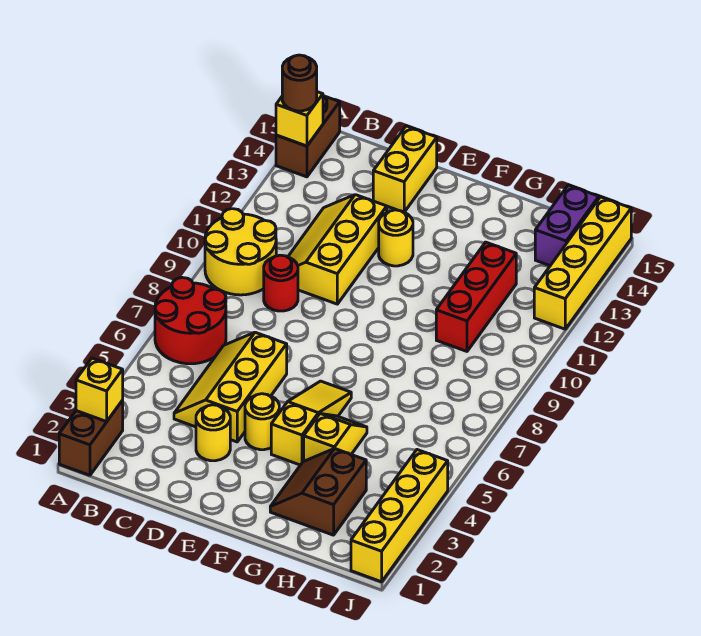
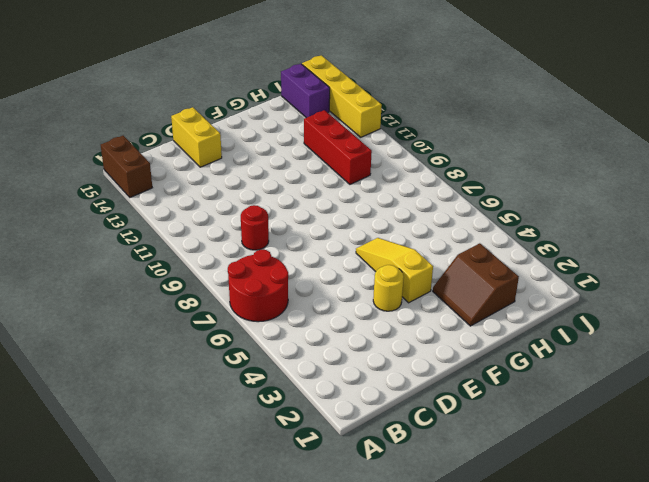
none -> brown 1x2 brick [59,400,123,475]
none -> yellow 2x2 round brick [205,209,276,295]
none -> yellow 2x3 slope [174,332,287,442]

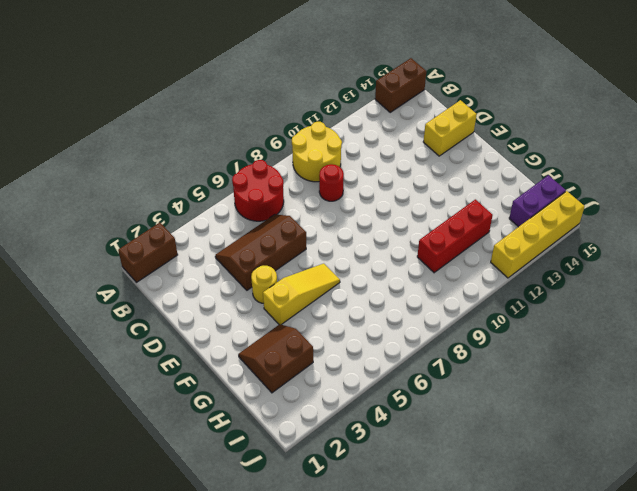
brown 2x3 slope [215,214,306,290] -> yellow 2x3 slope [174,332,287,442]
none -> yellow 2x3 slope [288,195,387,304]
none -> yellow 1x1 round brick [196,405,230,461]
none -> yellow 1x1 round brick [379,210,413,266]

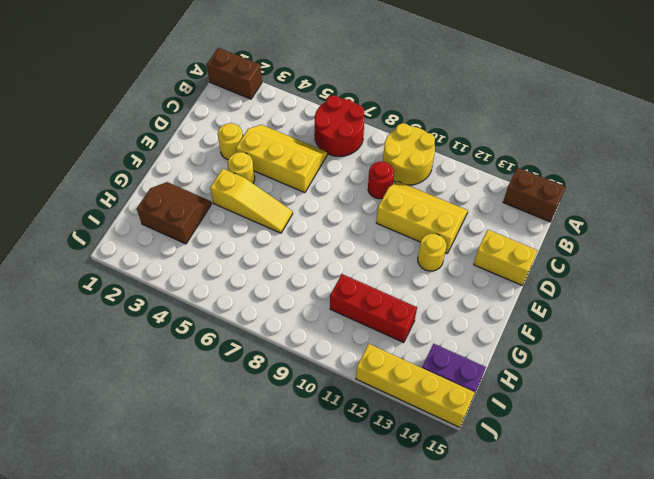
none -> yellow 1x2 slope [304,414,367,461]
none -> yellow 1x4 brick [351,450,448,582]
none -> yellow 1x1 brick [76,358,123,422]

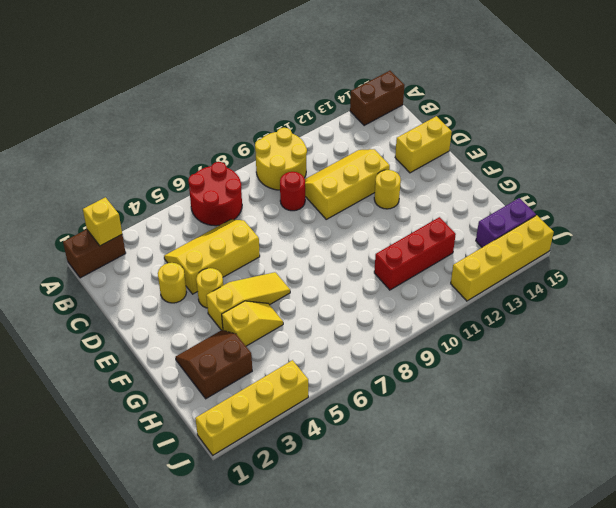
none -> yellow 1x1 brick [276,92,323,146]
none -> brown 1x1 round brick [282,55,317,111]

